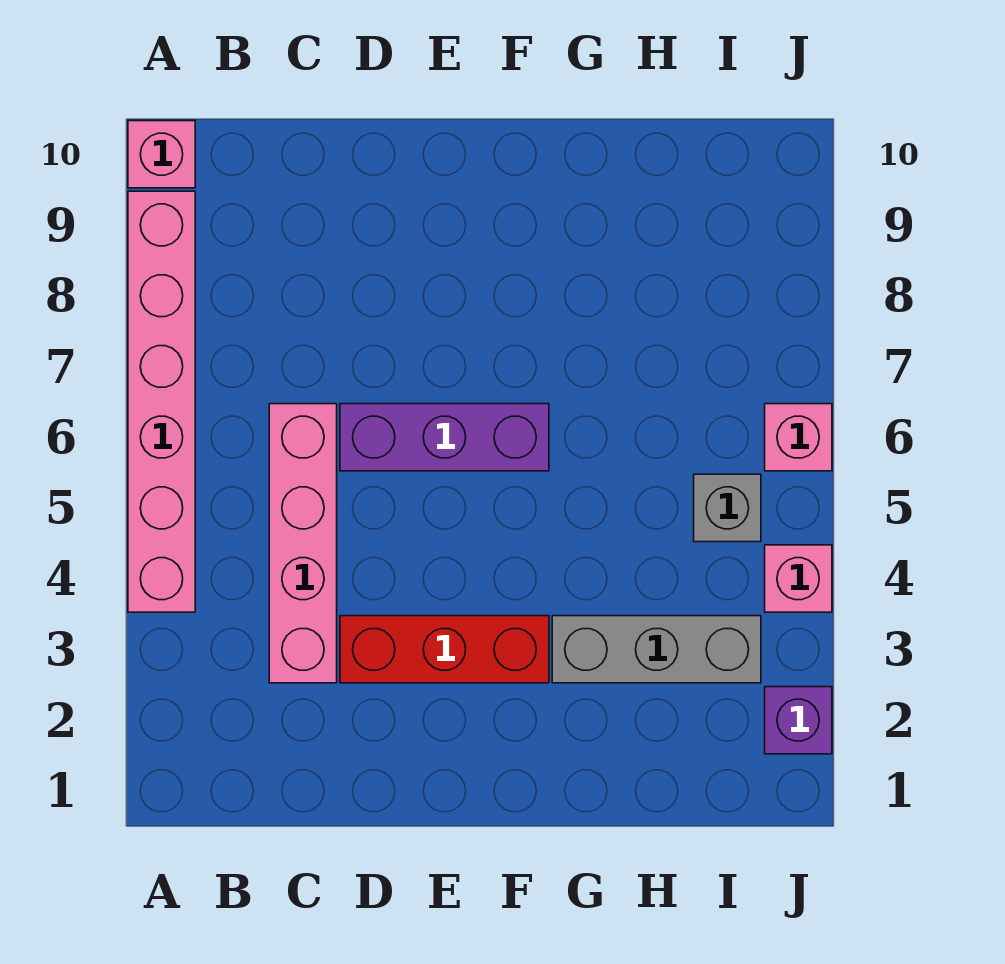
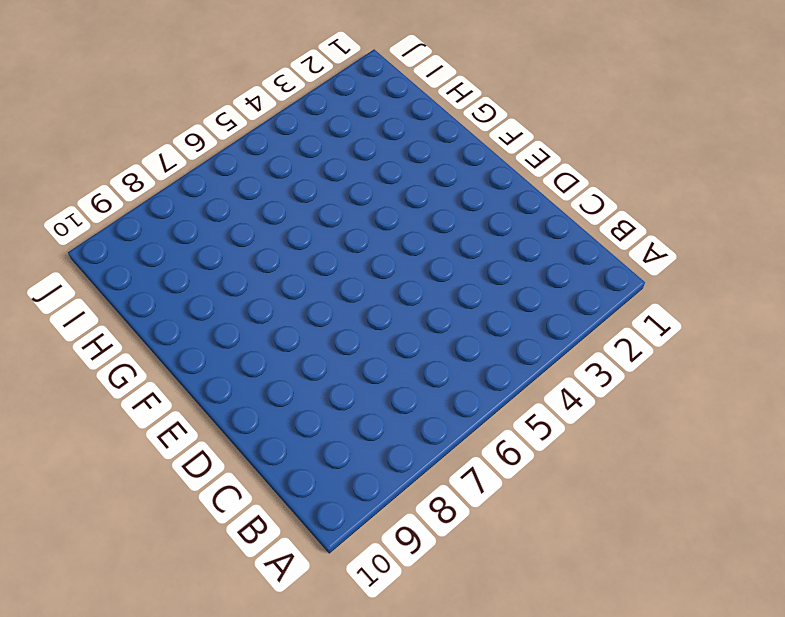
none -> pink 1x6 brick [128,191,195,612]
none -> pink 1x1 brick [128,121,195,188]

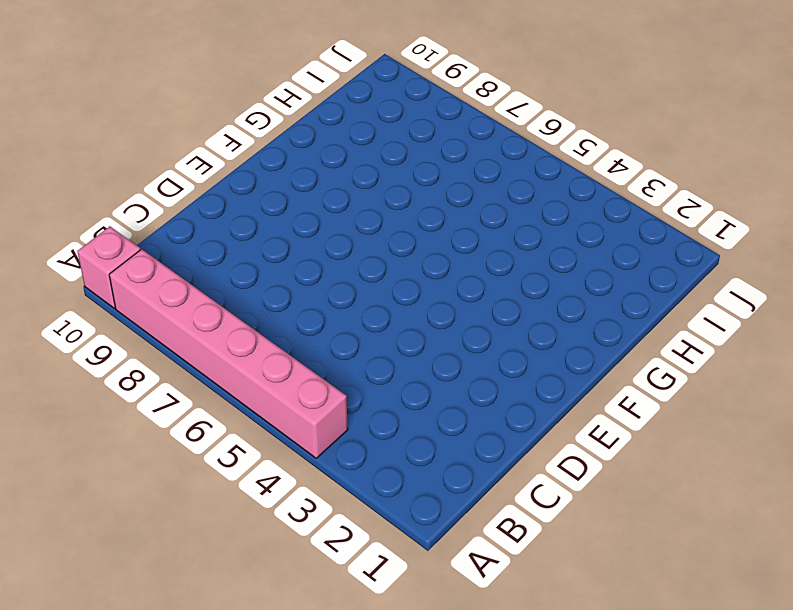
none -> pink 1x4 brick [269,404,337,683]
none -> red 1x3 brick [340,616,549,683]

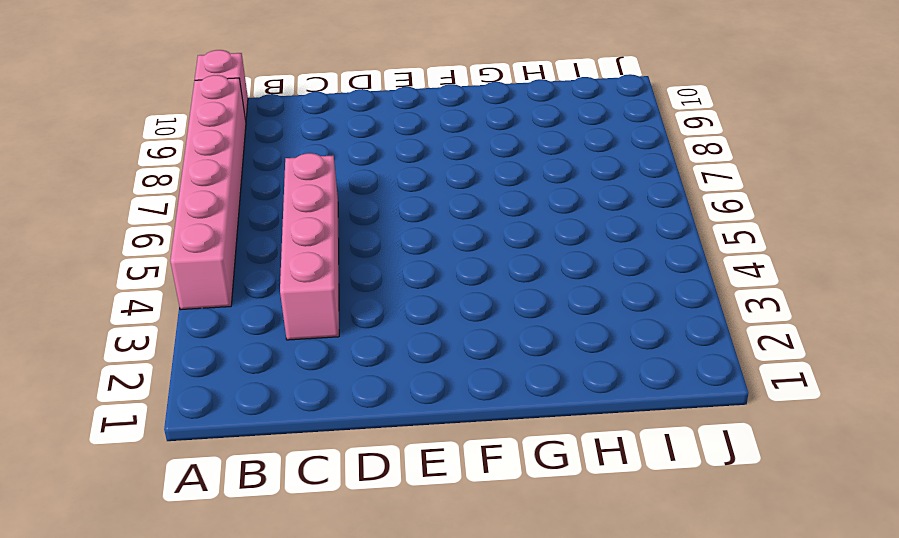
none -> red 1x3 brick [340,616,549,683]
none -> purple 1x3 brick [340,404,549,471]

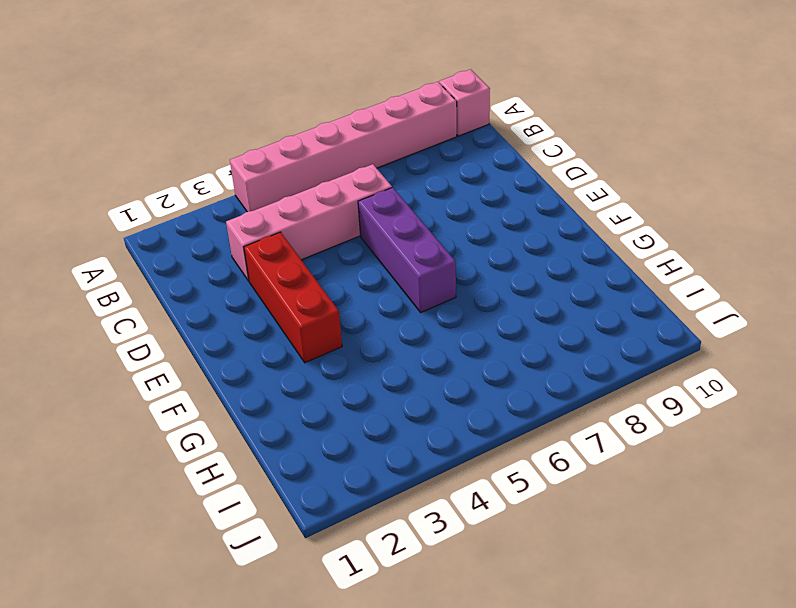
none -> grey 1x3 brick [552,616,761,683]
none -> grey 1x1 brick [694,474,761,542]

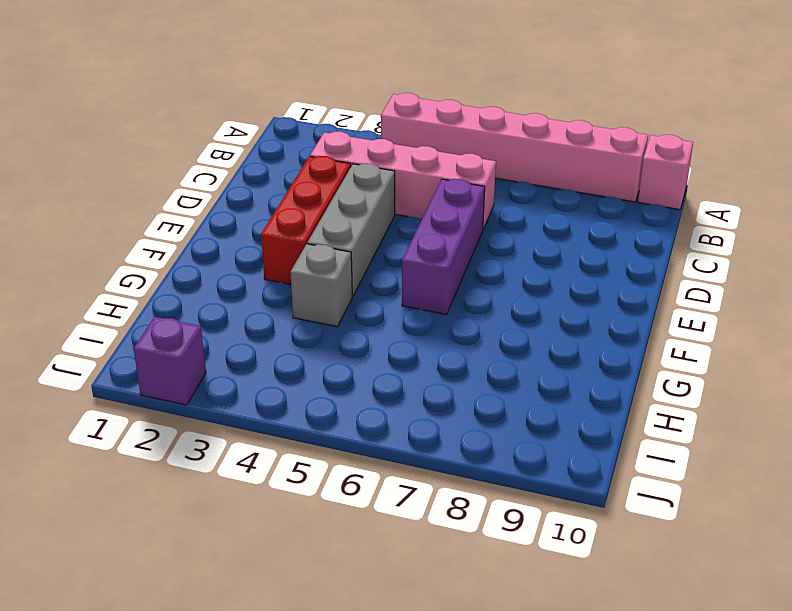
grey 1x3 brick [307,163,395,296] -> grey 1x3 brick moved to [552,616,761,683]
grey 1x1 brick [290,244,352,327] -> grey 1x1 brick moved to [694,474,761,542]
none -> pink 1x1 brick [765,545,832,612]
none -> pink 1x1 brick [765,404,832,471]

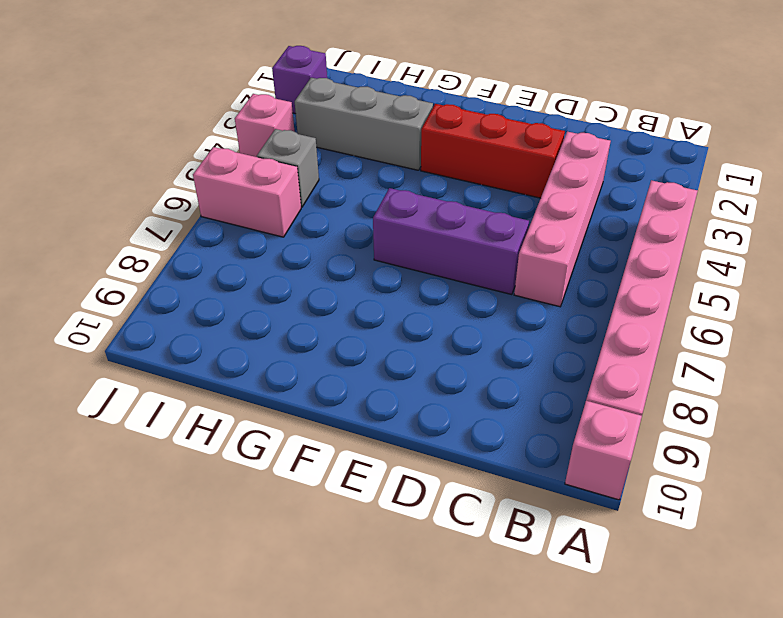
pink 1x2 brick [193,147,301,237] -> pink 1x1 brick [765,404,832,471]

